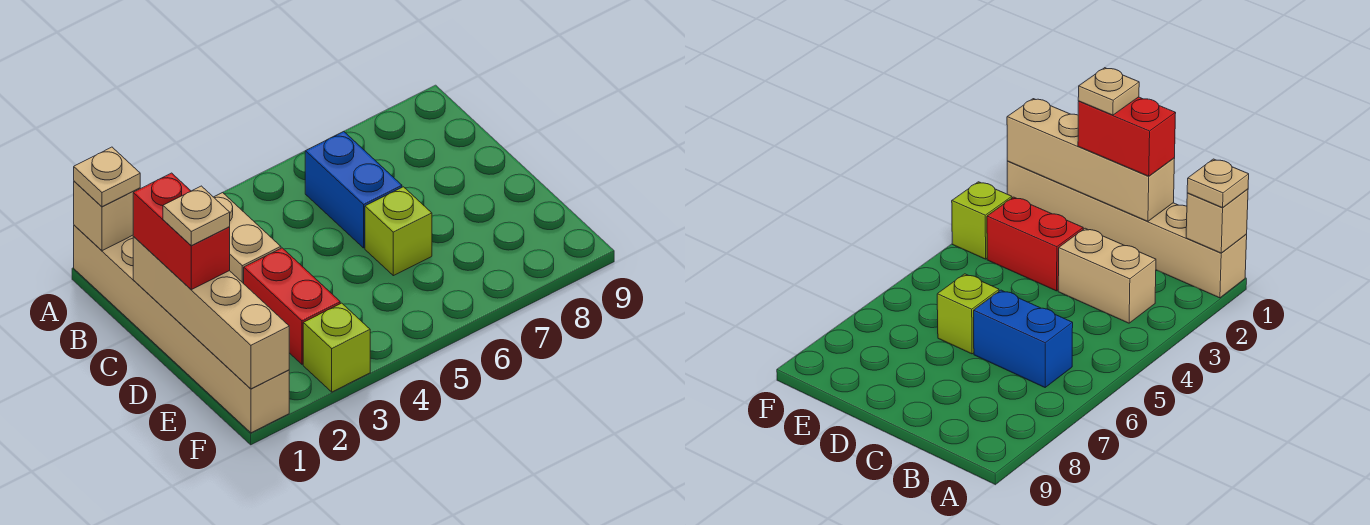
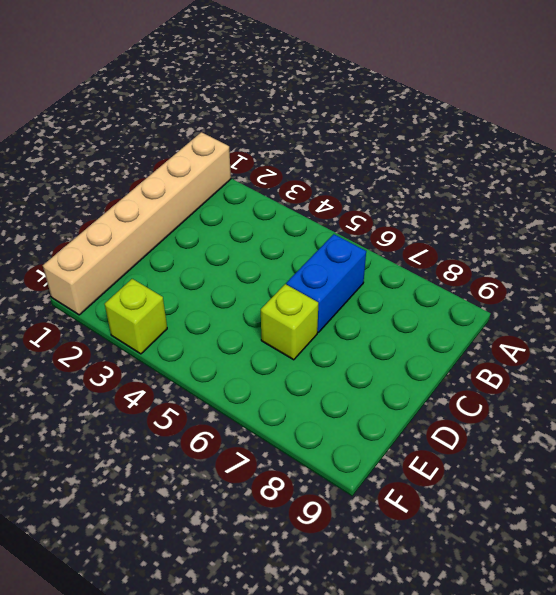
none -> tan 1x2 brick [214,193,281,284]
none -> red 1x2 brick [244,248,340,364]

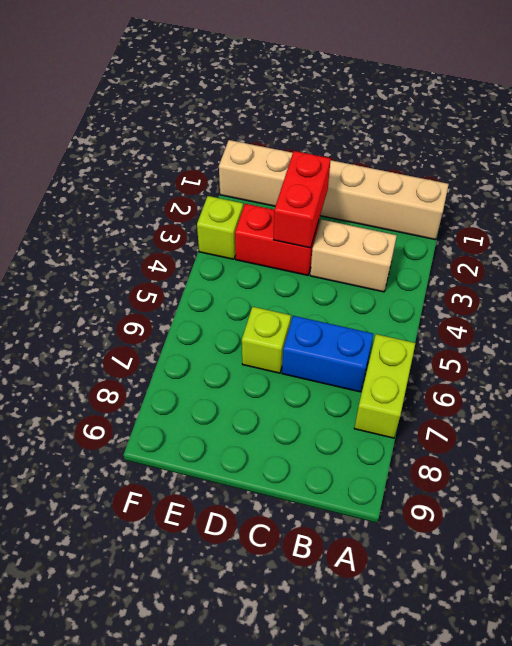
lime 1x2 brick [354,334,415,438] -> none
red 1x2 brick [274,151,331,248] -> red 1x2 brick turned to [133,173,230,290]
none -> tan 1x1 brick [74,181,140,251]
none -> tan 1x4 brick [133,237,289,389]

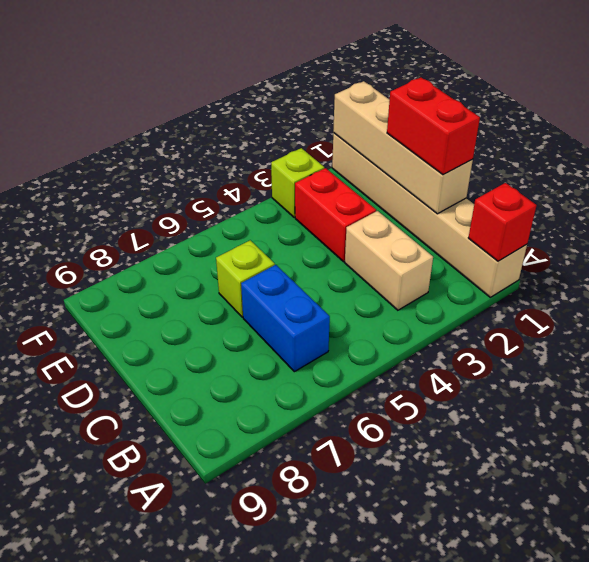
red 1x1 brick [468,183,537,261] -> tan 1x1 brick [74,181,140,251]
none -> tan 1x1 plate [74,147,140,207]
none -> tan 1x1 plate [163,186,230,246]

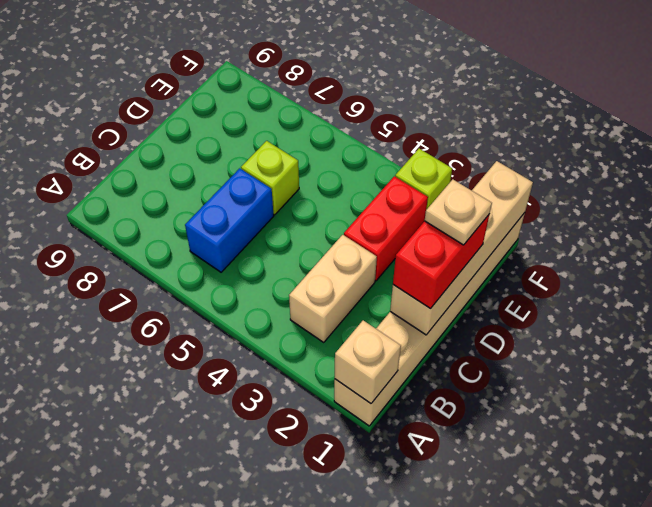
none -> tan 1x1 plate [74,147,140,207]

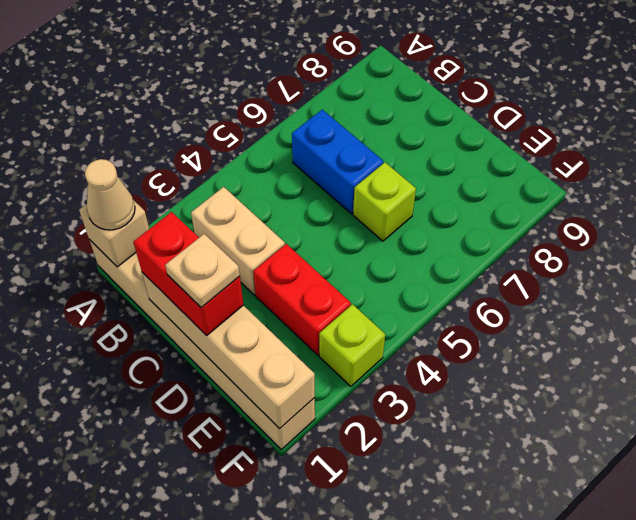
tan 1x1 cone [85,159,135,230] -> tan 1x1 plate [74,147,140,207]

